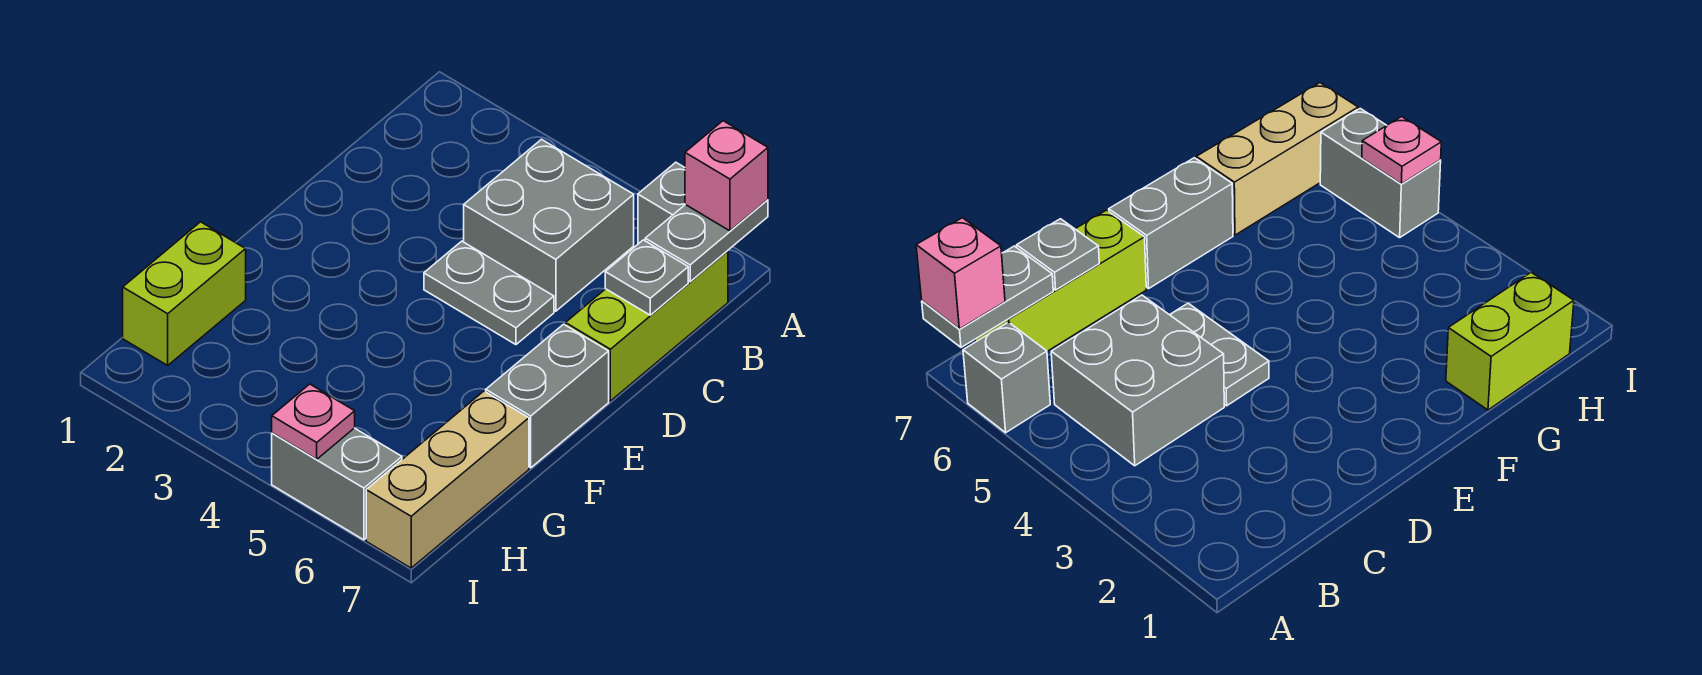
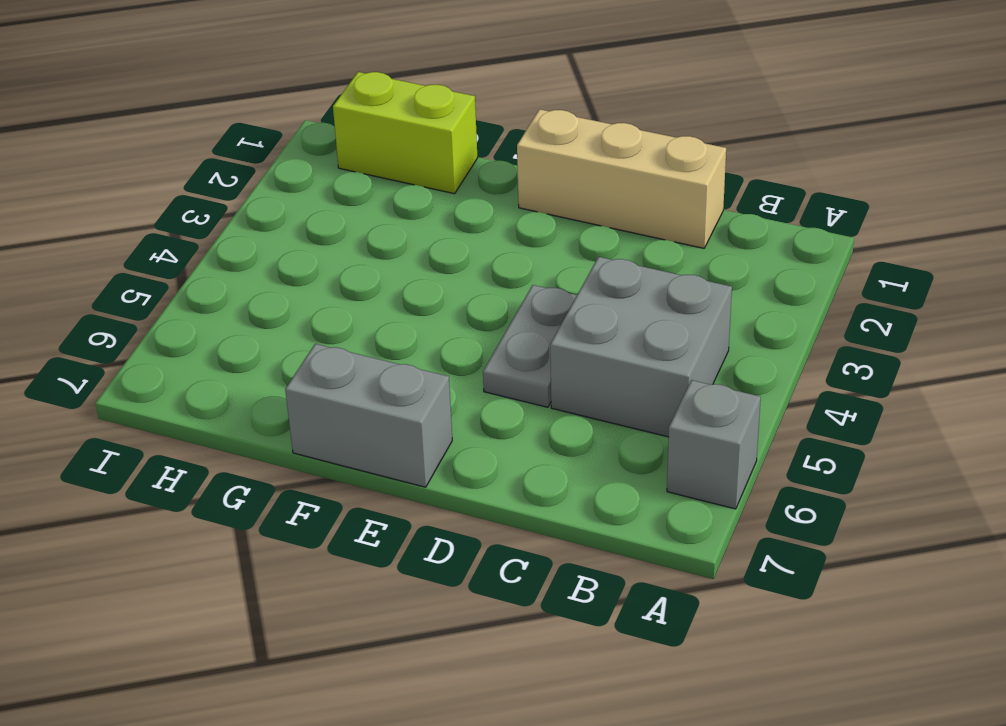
tan 1x3 brick [517,109,726,248] -> tan 1x3 brick moved to [366,391,529,568]
none -> lime 1x3 brick [566,251,728,401]
none -> grey 1x2 brick [272,428,402,540]
none -> grey 1x2 plate [645,200,768,282]

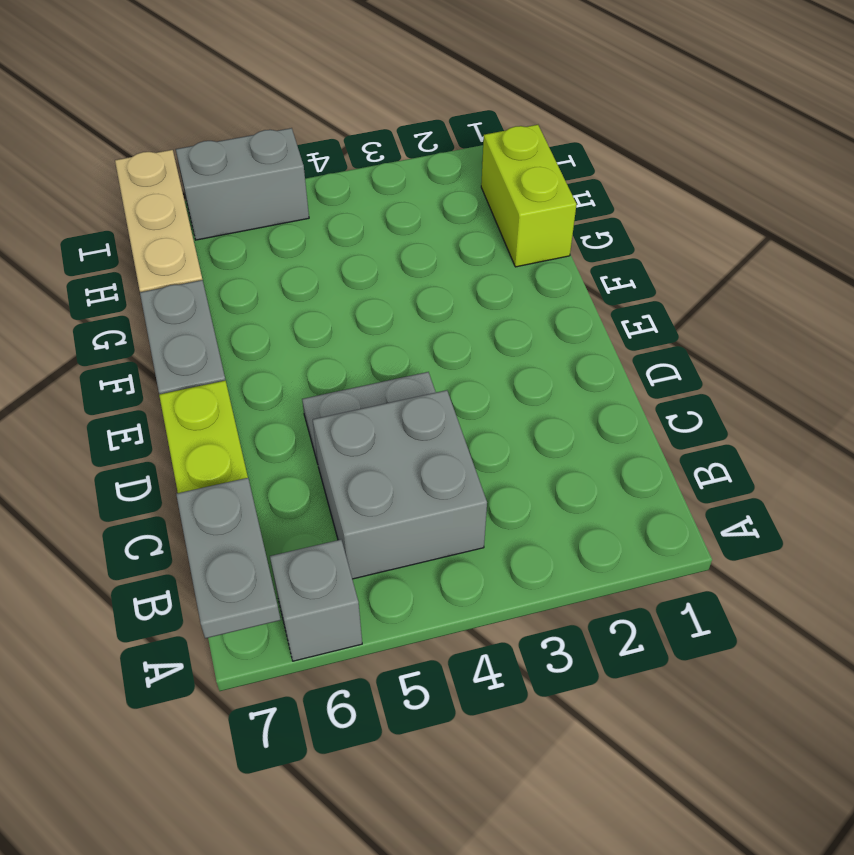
none -> grey 1x1 plate [605,240,688,315]
none -> pink 1x1 plate [272,384,355,459]
none -> pink 1x1 brick [685,121,768,231]

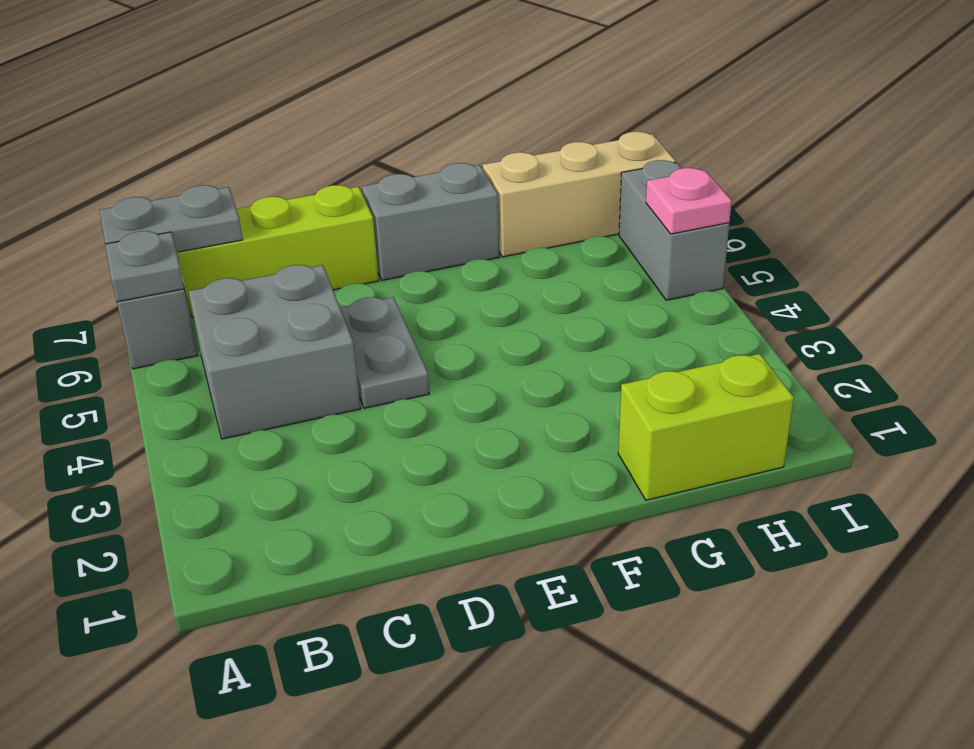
grey 1x1 plate [105,231,184,302] -> grey 1x1 plate moved to [605,240,688,315]
none -> pink 1x1 brick [685,121,768,231]

